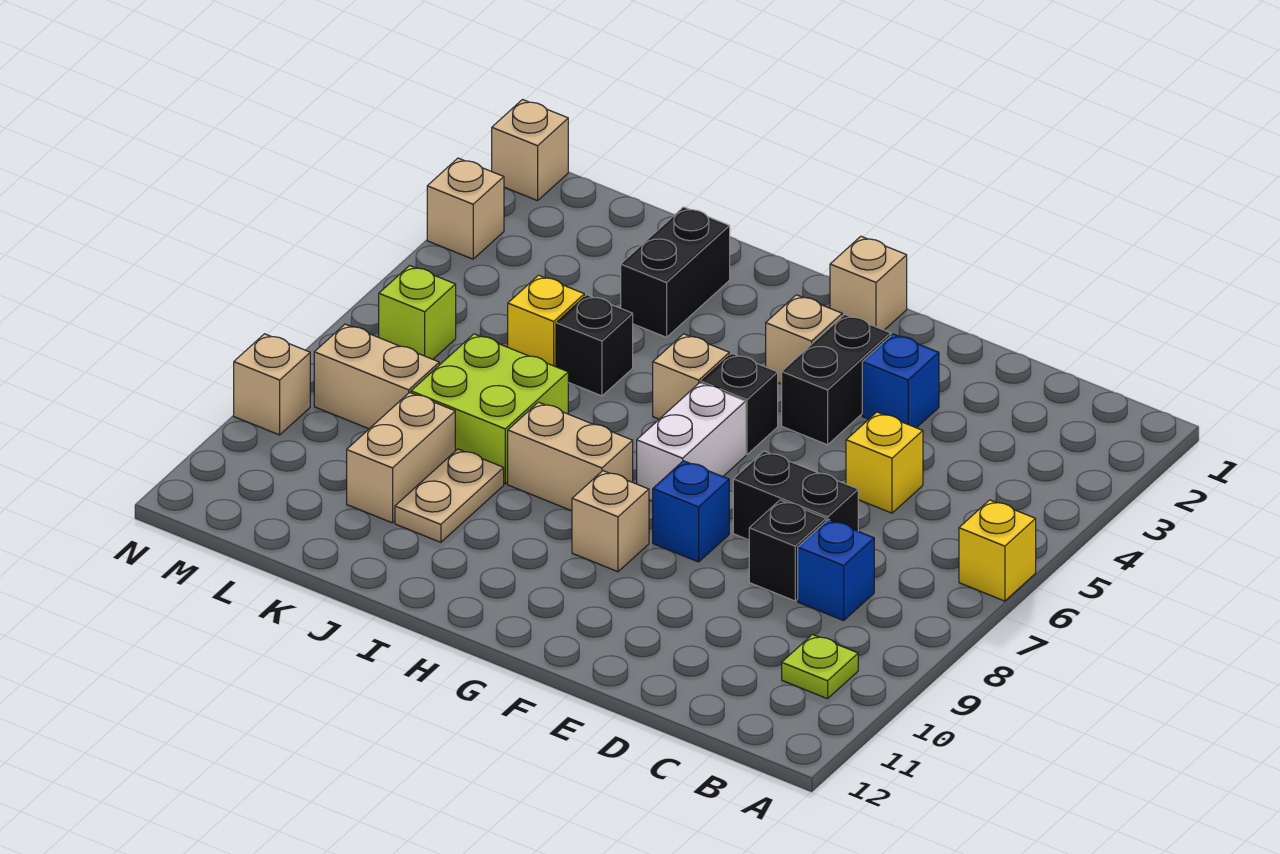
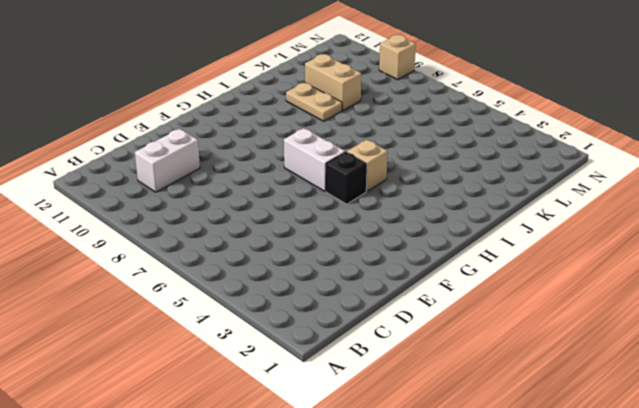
white 1x2 brick [135,129,200,192] -> none
none -> yellow 1x1 brick [959,500,1036,601]
none -> lime 1x1 plate [782,635,858,699]
none -> blue 1x1 brick [798,520,874,621]

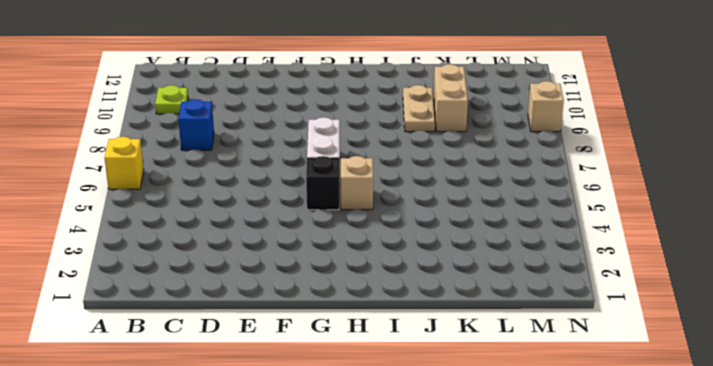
none -> yellow 1x1 brick [846,412,923,513]
none -> black 1x2 brick [733,451,858,540]
none -> black 1x1 brick [749,500,826,601]

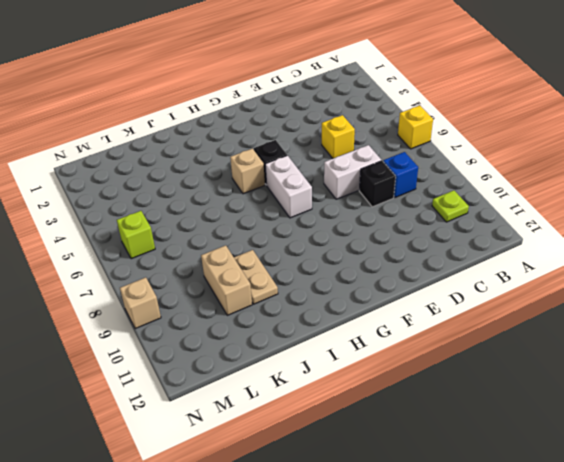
white 1x2 brick [324,145,382,199] -> black 1x2 brick [733,451,858,540]
none -> blue 1x1 brick [862,334,939,428]
none -> black 1x2 brick [782,314,891,445]
none -> blue 1x1 brick [653,461,729,562]

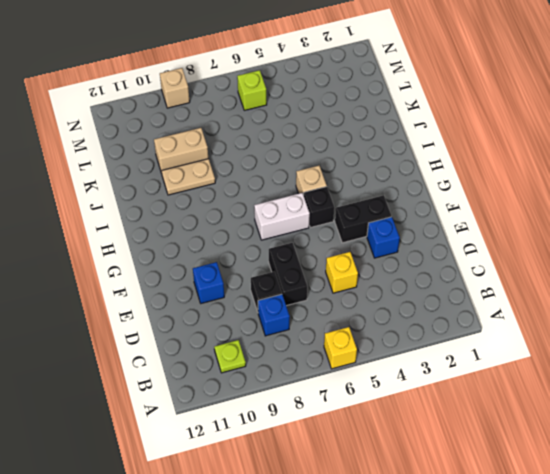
blue 1x1 brick [193,262,224,303] -> blue 1x1 brick moved to [653,461,729,562]
none -> tan 1x1 brick [830,236,907,330]
none -> tan 1x1 brick [766,295,842,384]
none -> tan 1x1 brick [572,471,649,572]

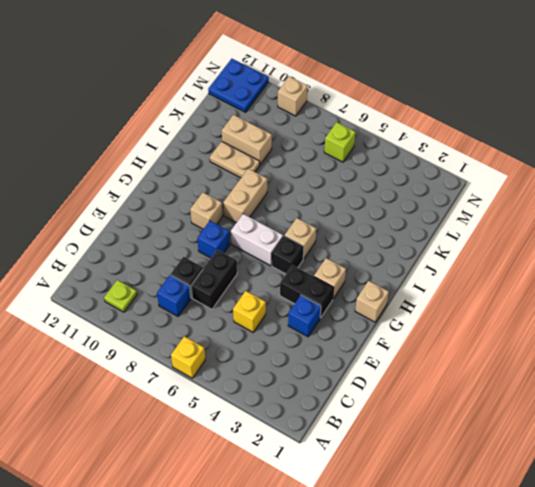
blue 2x2 plate [208,59,269,112] -> none
none -> black 1x2 brick [621,207,730,337]
none -> black 1x1 brick [556,295,633,396]
none -> lime 2x2 brick [411,334,568,484]

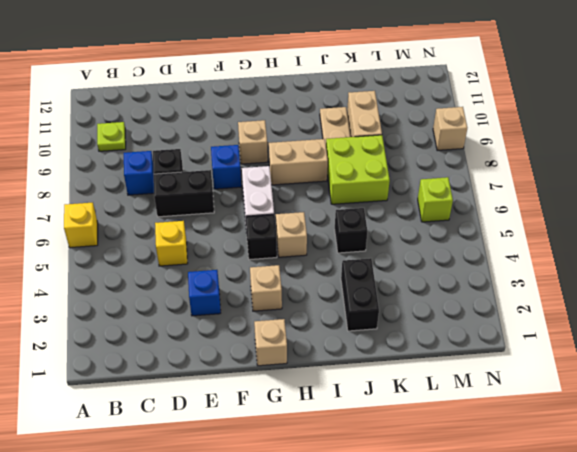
none -> black 1x2 brick [782,314,891,445]
none -> yellow 1x1 brick [508,275,584,367]
none -> tan 1x2 brick [314,324,439,429]

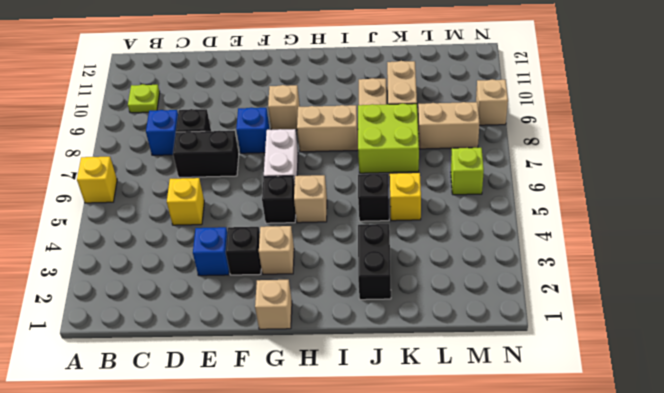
black 1x1 brick [226,227,261,275] -> black 1x2 brick [782,314,891,445]
none -> tan 1x1 brick [492,100,568,201]
none -> tan 1x1 brick [427,158,504,259]

